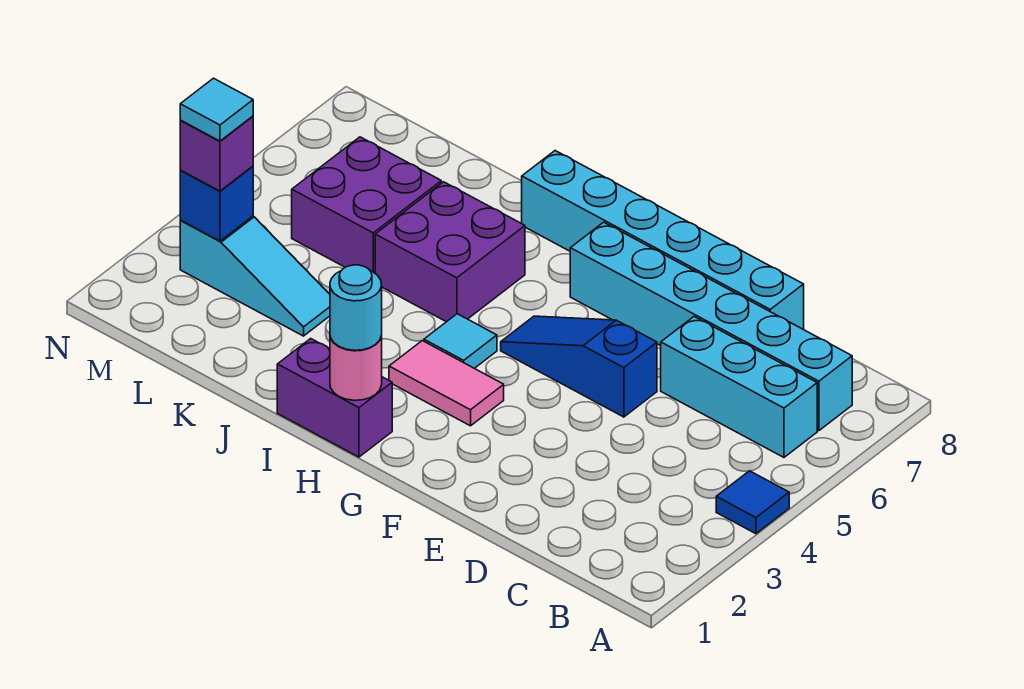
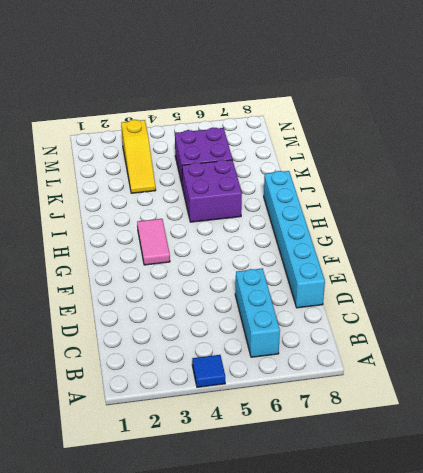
yellow 1x3 slope [121,120,156,193] -> cyan 1x3 slope [180,216,330,336]
none -> cyan 1x6 brick [570,222,852,431]
none -> blue 1x3 slope [501,316,657,417]
none -> purple 1x2 brick [277,339,392,457]

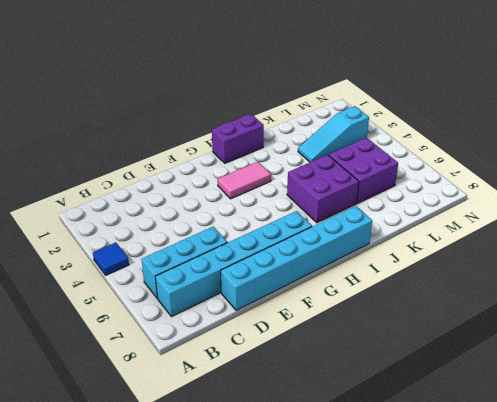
none -> blue 1x3 slope [501,316,657,417]
none -> cyan 1x1 tile [424,314,497,368]
none -> pink 1x1 round brick [330,336,382,400]

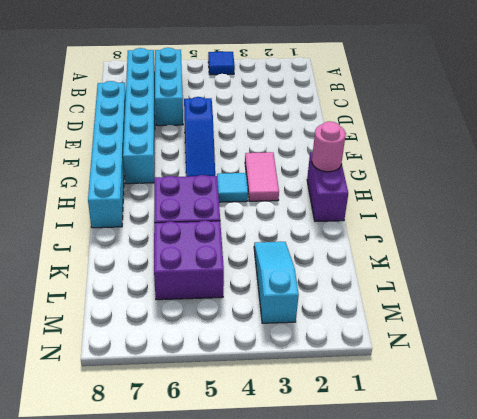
none -> blue 1x1 brick [180,166,253,241]
none -> cyan 1x1 round brick [330,265,382,350]
none -> purple 1x1 brick [180,116,253,191]

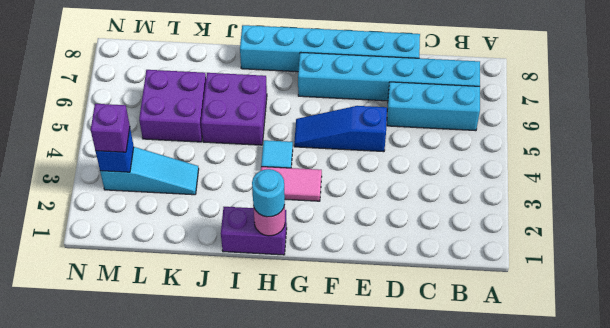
none -> blue 1x1 tile [716,471,789,534]
none -> cyan 1x1 tile [180,78,253,141]

